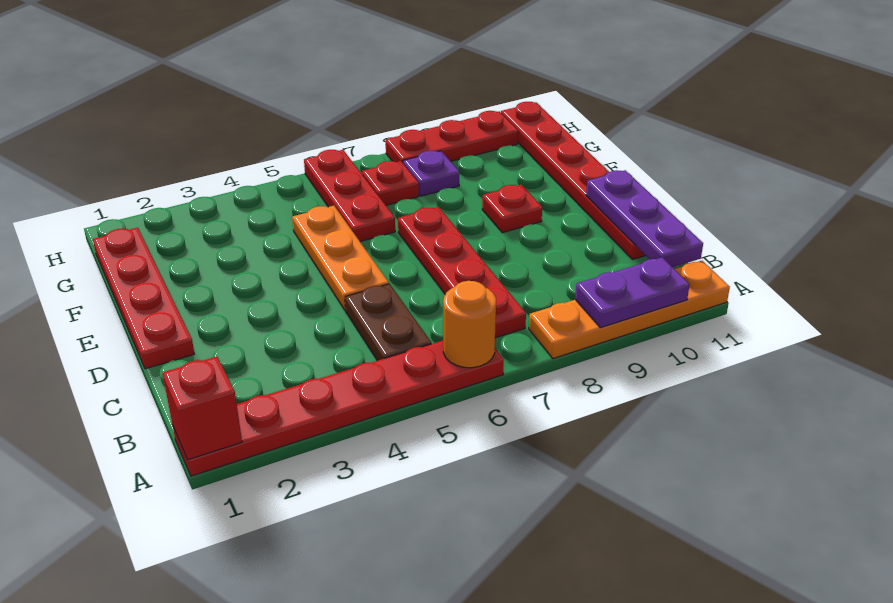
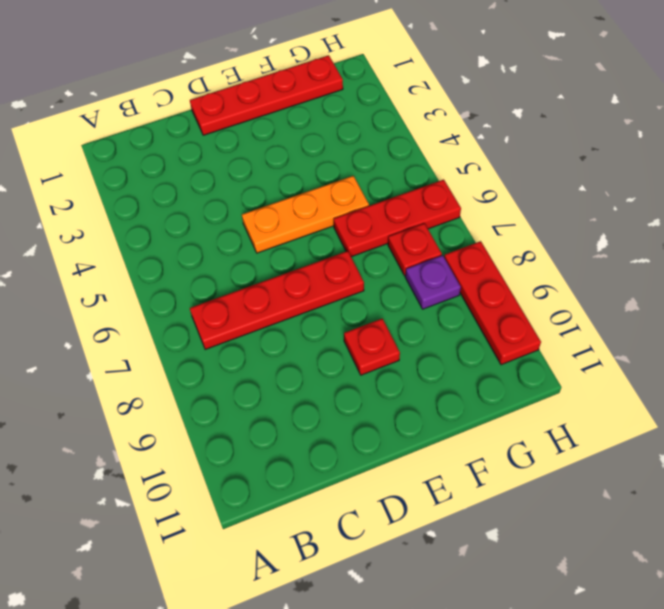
none -> red 1x6 plate [173,341,504,476]
none -> orange 1x4 plate [529,261,730,359]
none -> brown 1x2 plate [345,284,431,361]

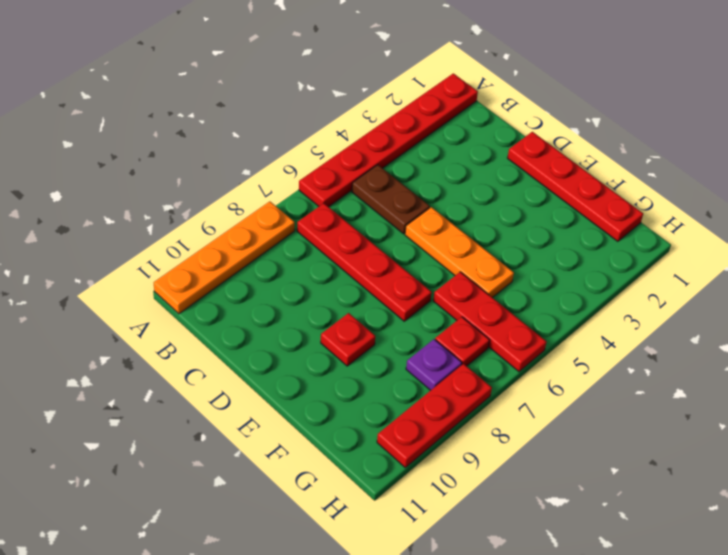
none -> red 1x6 plate [501,102,646,259]
none -> red 1x1 brick [163,357,242,460]
none -> orange 1x1 round brick [443,281,496,368]

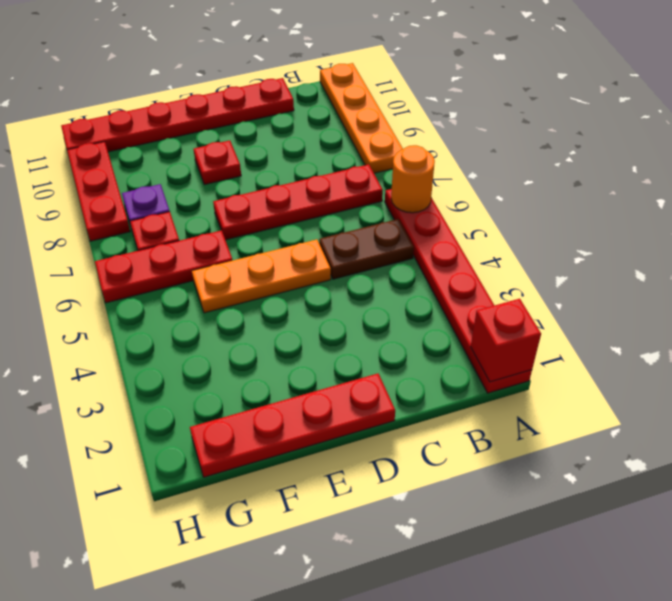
none -> purple 1x2 plate [575,257,690,328]
none -> purple 1x3 plate [586,170,703,267]

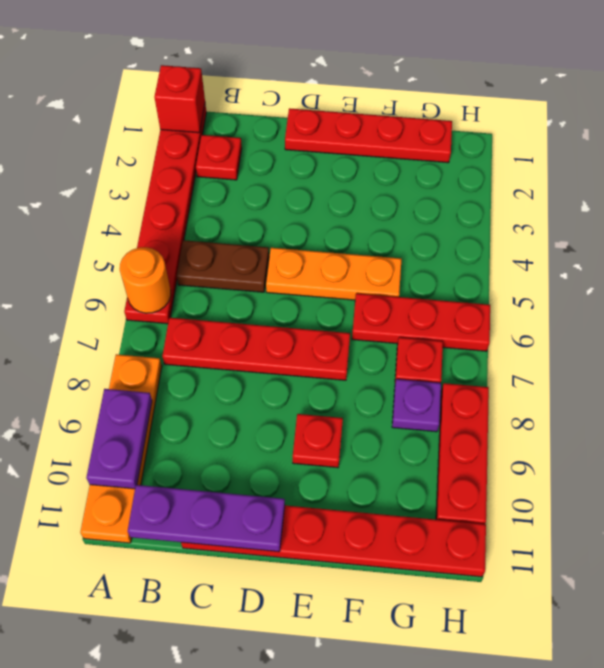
red 1x1 plate [196,135,242,180] -> none

